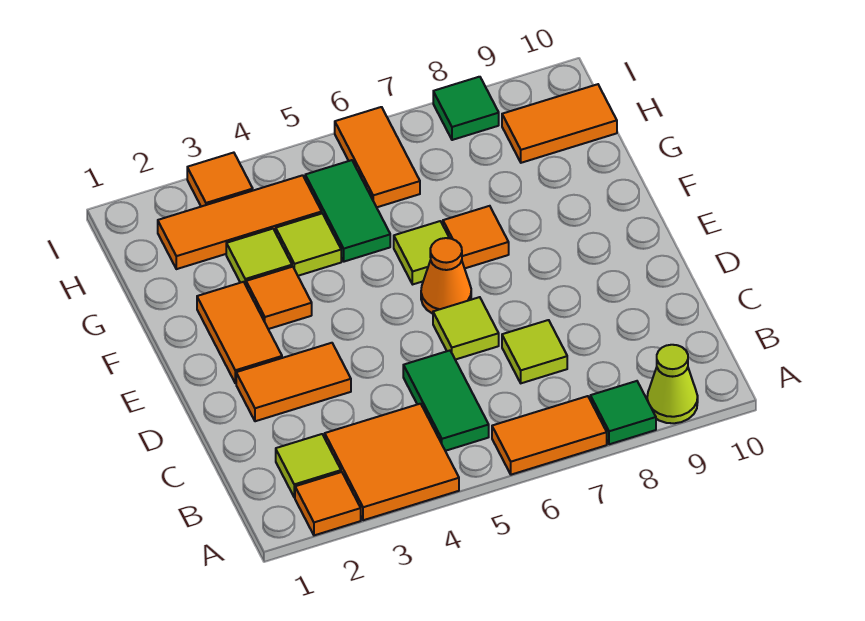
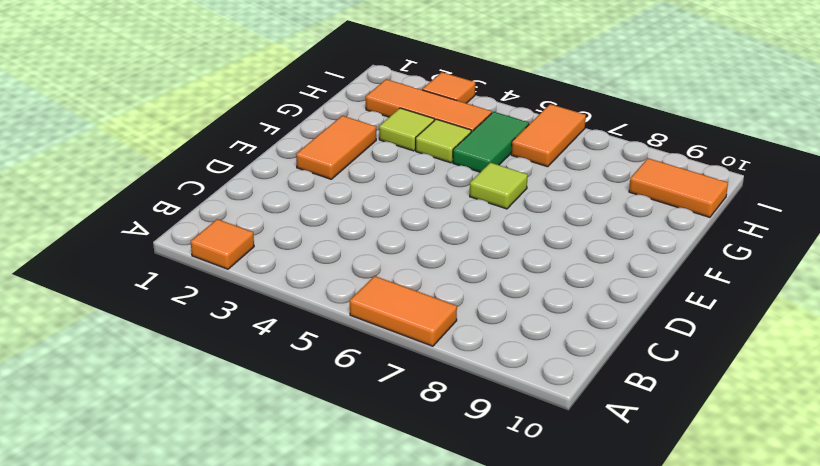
none -> orange 2x2 tile [325,404,459,520]
none -> green 1x1 tile [590,381,656,444]
none -> lime 1x1 cone [647,345,698,423]

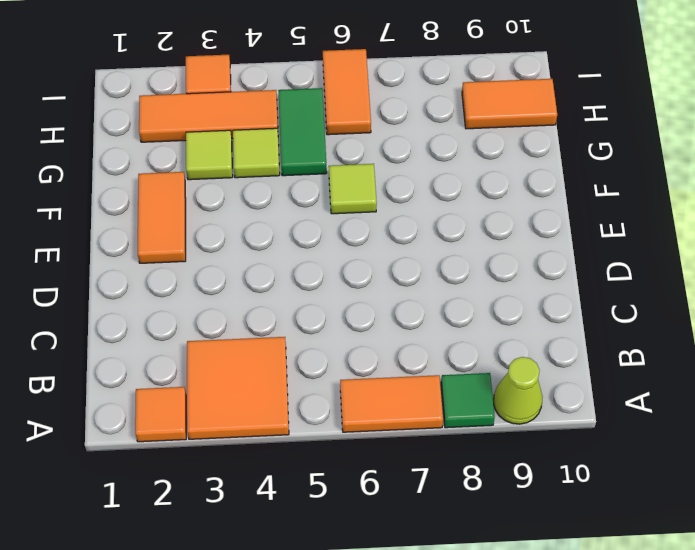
none -> lime 1x1 tile [276,434,341,497]
none -> green 1x2 tile [403,351,489,451]
none -> lime 1x1 tile [502,320,567,383]

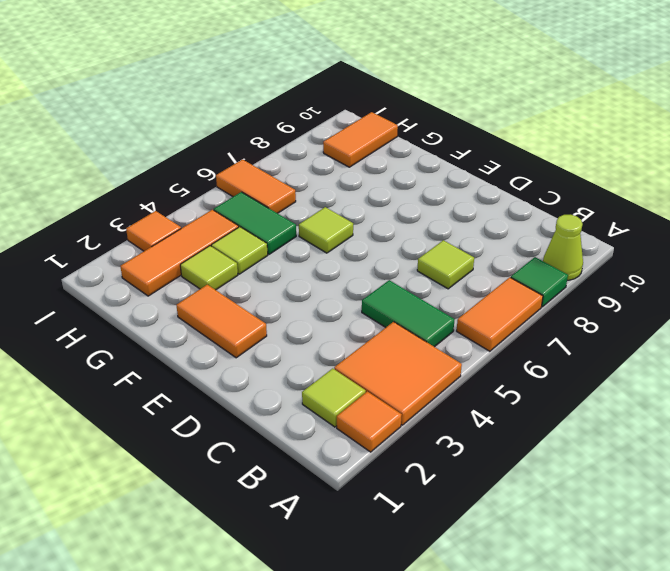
none -> orange 1x2 tile [236,343,351,421]
none -> lime 1x1 tile [433,297,499,360]
none -> orange 1x1 cone [421,238,471,314]

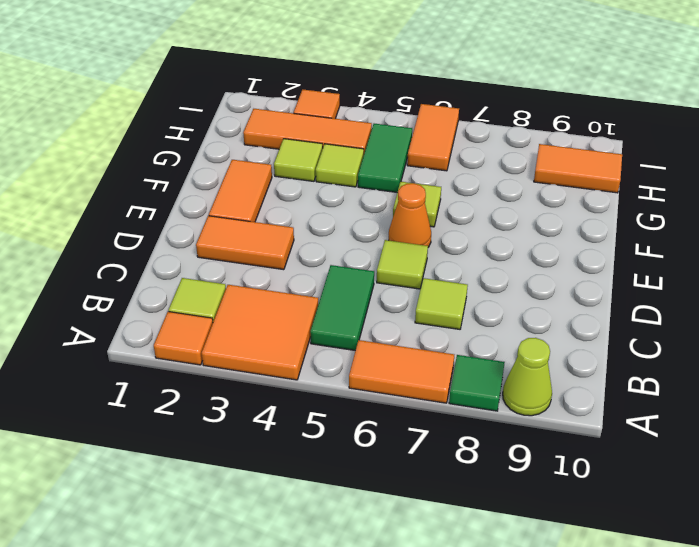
none -> orange 1x1 tile [246,267,312,329]
none -> orange 1x1 tile [443,206,509,268]
none -> green 1x1 tile [433,77,499,140]

